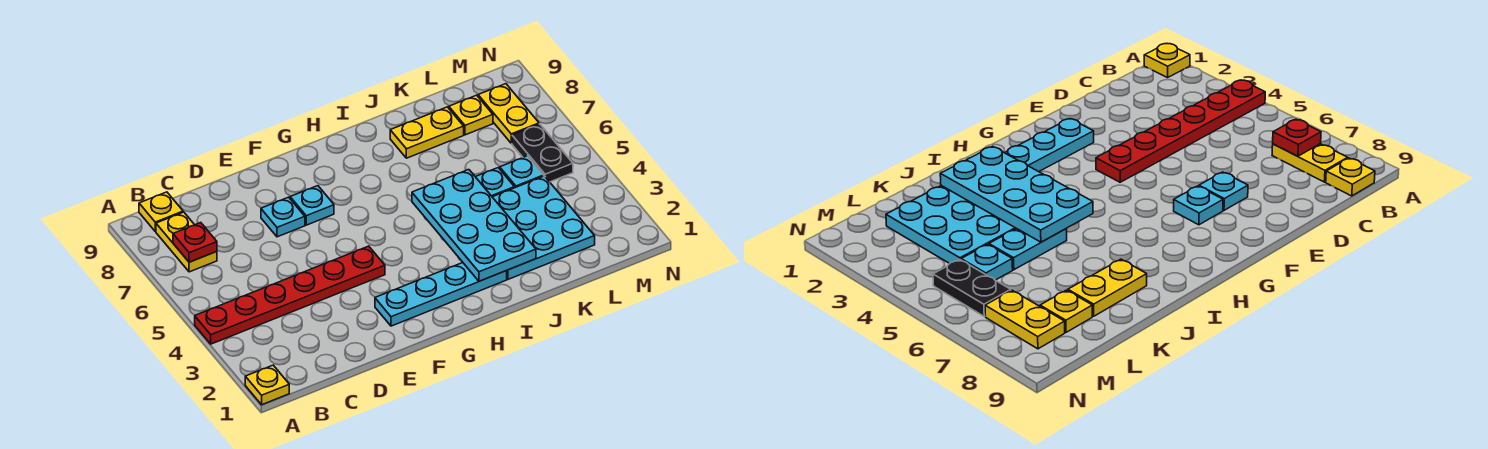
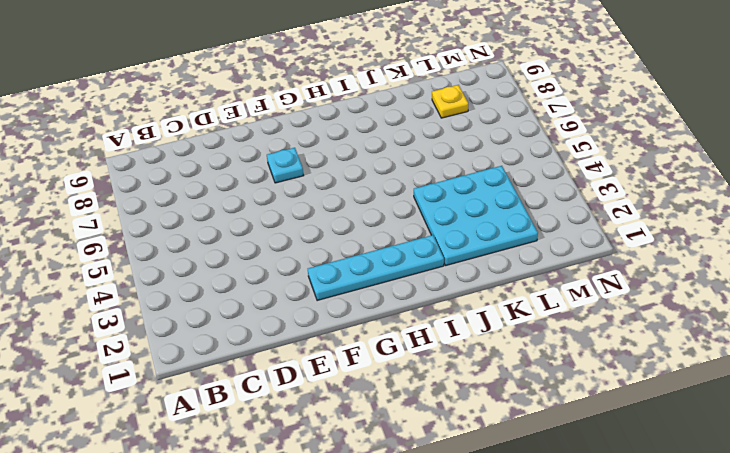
none -> yellow 1x1 plate [245,365,289,405]
none -> red 1x6 plate [195,246,385,344]
none -> yellow 1x2 plate [156,212,217,272]

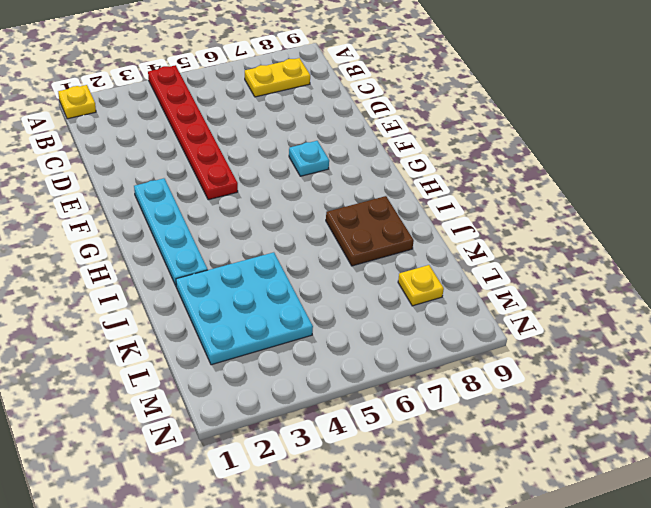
brown 2x2 plate [326,196,414,266] -> yellow 1x2 plate [390,107,464,158]
none -> yellow 1x1 plate [139,192,183,231]
none -> cyan 1x1 plate [261,197,305,237]
none -> cyan 1x2 plate [476,168,514,197]

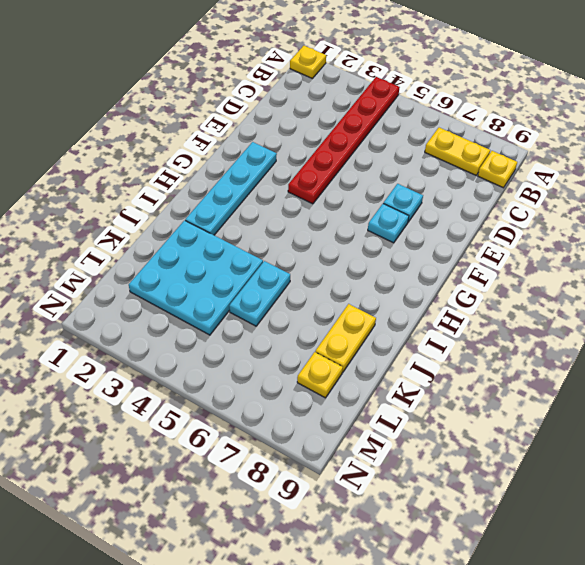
none -> cyan 1x1 plate [500,156,544,188]
none -> black 1x2 plate [512,124,573,182]
none -> yellow 1x2 plate [478,84,539,143]

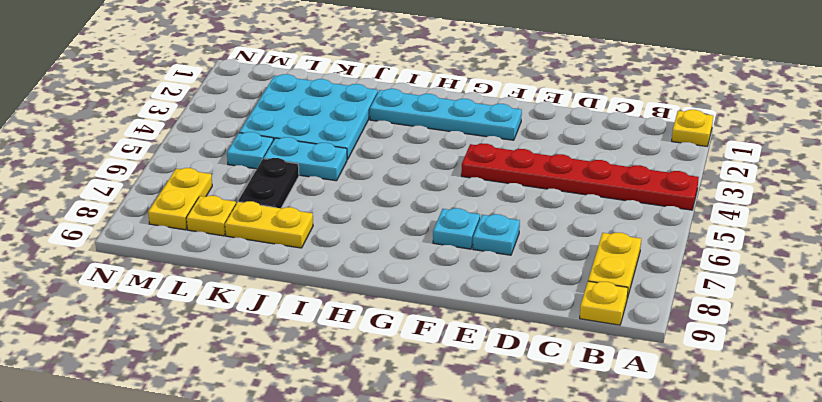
black 1x2 plate [238,158,299,208] -> black 1x2 plate moved to [512,124,573,182]
none -> red 1x1 plate [173,223,217,262]
none -> cyan 2x4 plate [412,170,536,281]

